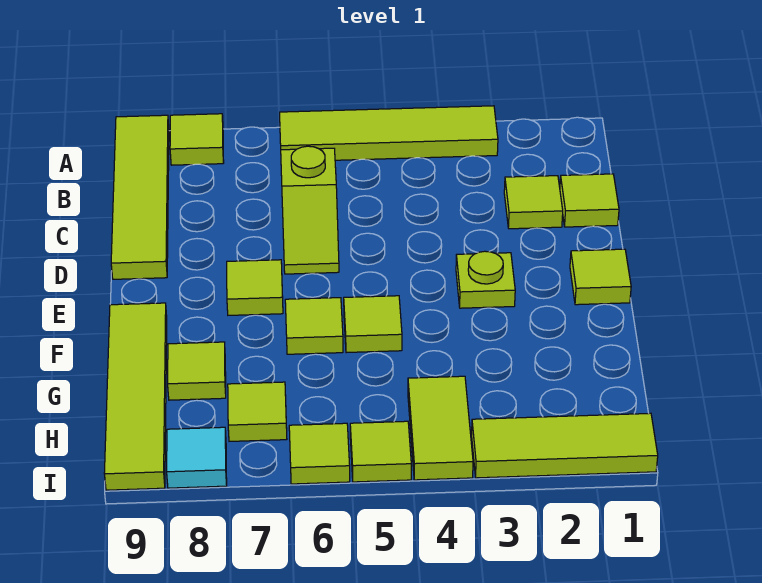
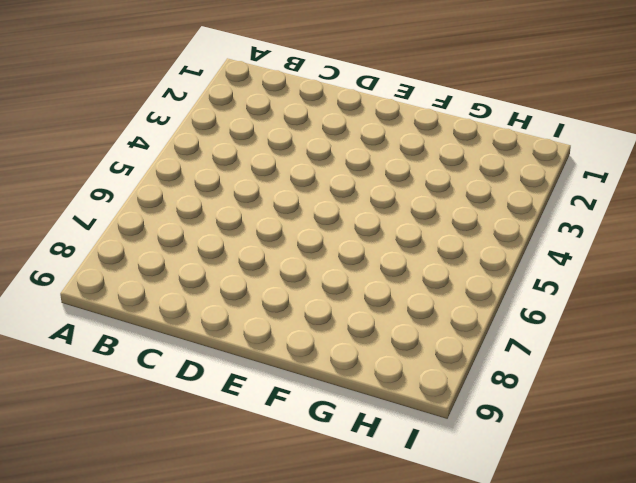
none -> lime 1x4 tile [280,106,498,160]
none -> lime 1x1 tile [170,114,224,165]
none -> lime 1x4 tile [111,115,169,279]

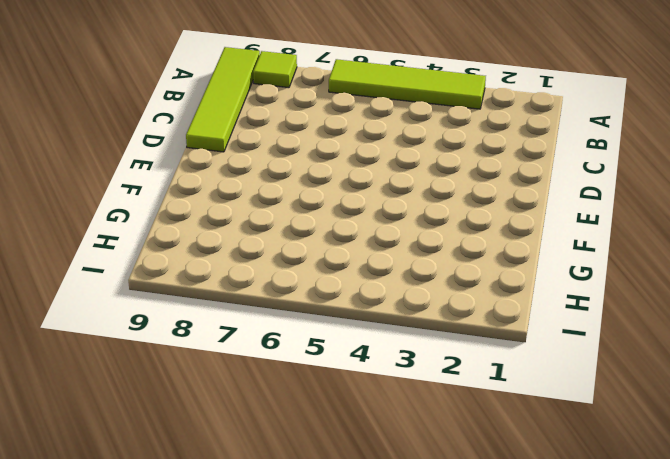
none -> lime 1x1 tile [560,174,619,227]
none -> lime 1x1 tile [504,176,563,229]
none -> lime 1x2 slope [281,146,339,274]

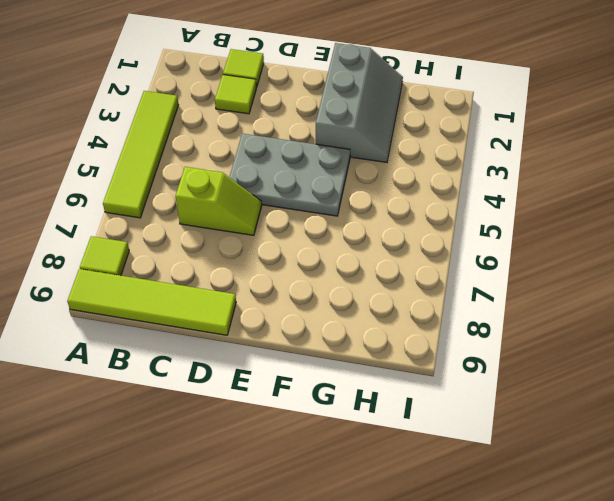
grey 2x3 plate [229,134,350,216] -> lime 1x1 tile [344,296,402,353]
grey 2x3 slope [316,43,403,162] -> none
none -> lime 1x1 tile [570,249,631,305]
none -> lime 1x1 plate [456,251,515,308]
none -> lime 1x1 tile [227,260,283,315]

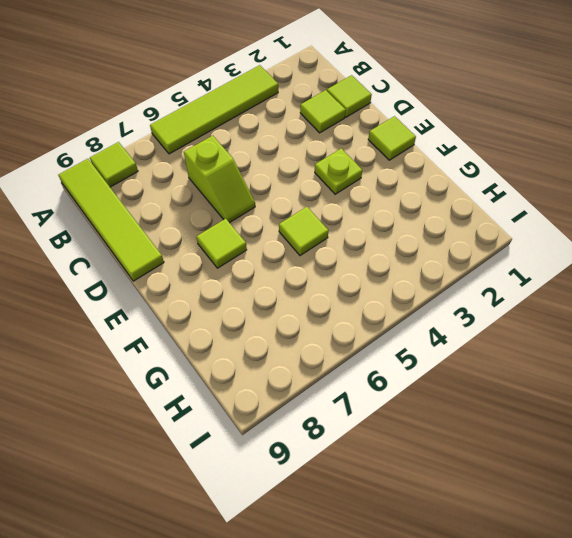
none -> lime 1x1 tile [285,298,343,354]
none -> lime 1x4 tile [104,303,167,490]
none -> lime 1x1 tile [168,342,226,400]

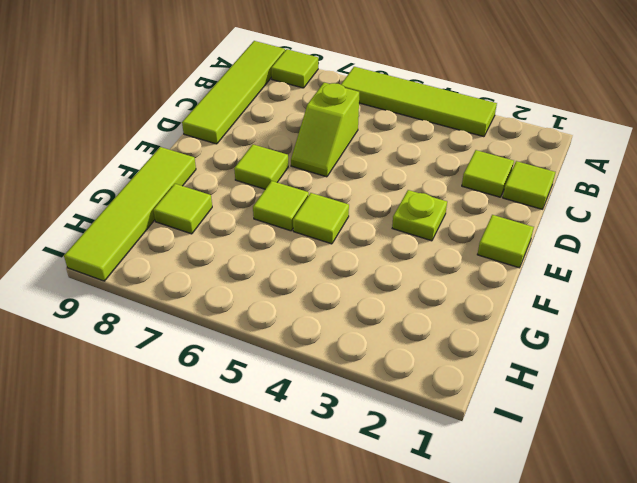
none -> lime 1x2 tile [408,376,473,480]
none -> lime 1x1 tile [228,382,287,441]
none -> lime 1x3 tile [472,413,658,478]

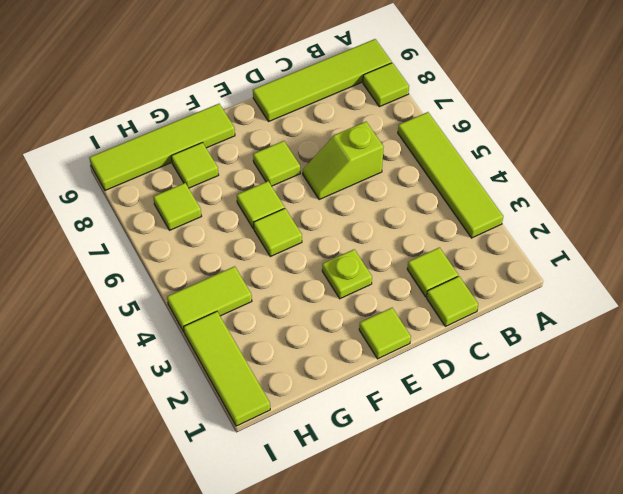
none -> lime 1x1 tile [350,421,411,482]
none -> lime 1x1 tile [289,423,350,484]
none -> cyan 1x1 tile [167,427,227,488]

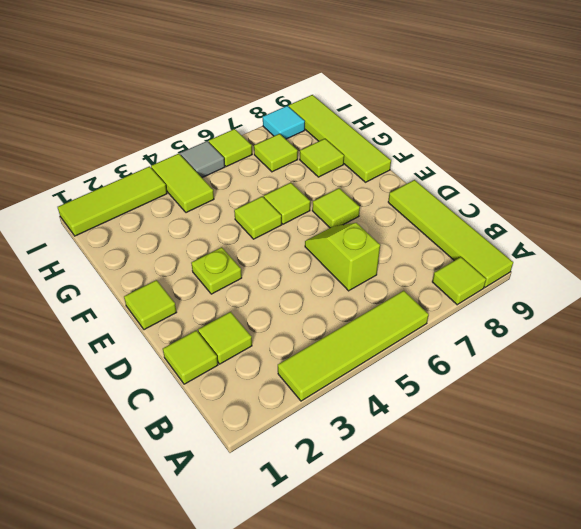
grey 1x1 tile [180,141,225,178] -> lime 1x1 tile [350,421,411,482]

